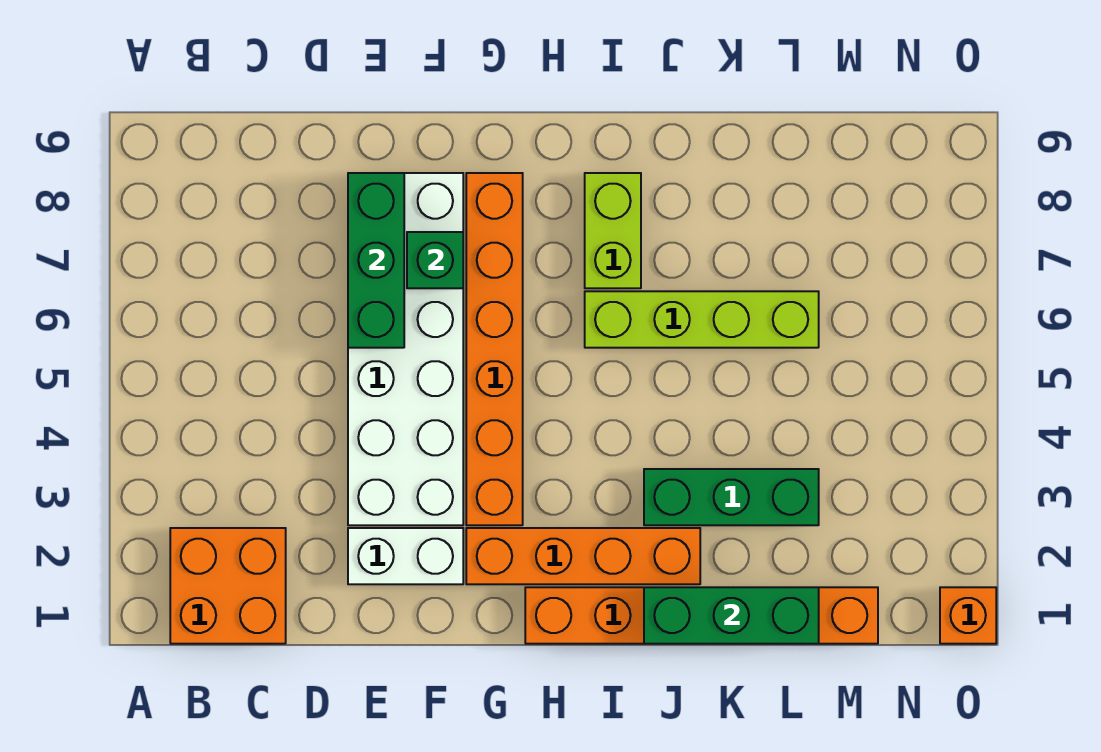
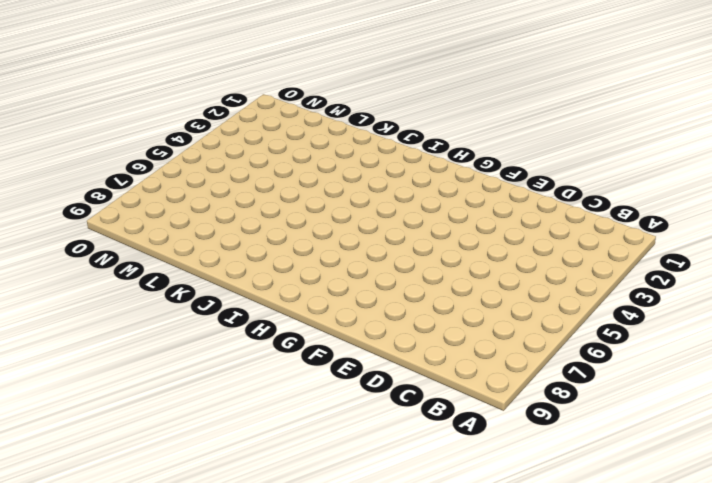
none -> orange 2x2 brick [170,528,286,644]
none -> white 1x2 brick [348,528,463,584]
none -> white 2x6 brick [348,173,463,525]

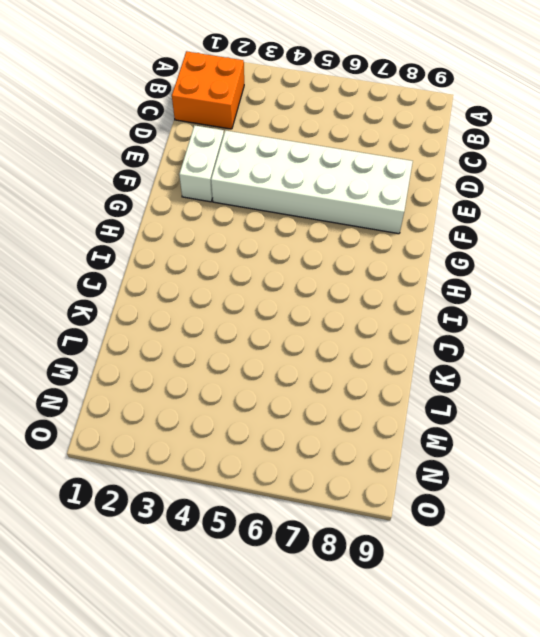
none -> orange 1x4 brick [466,528,700,584]
none -> orange 1x6 brick [466,173,523,525]
none -> orange 1x6 brick [525,587,878,644]

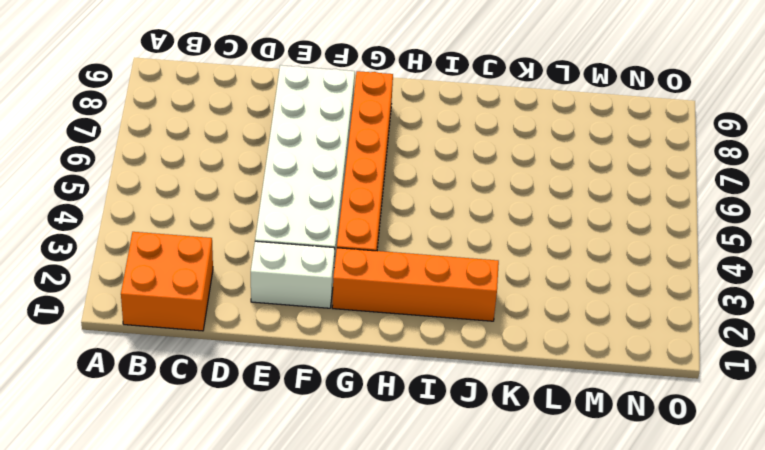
none -> orange 1x6 brick [525,587,878,644]
none -> lime 1x4 brick [585,291,819,348]
none -> lime 1x2 brick [585,173,641,288]

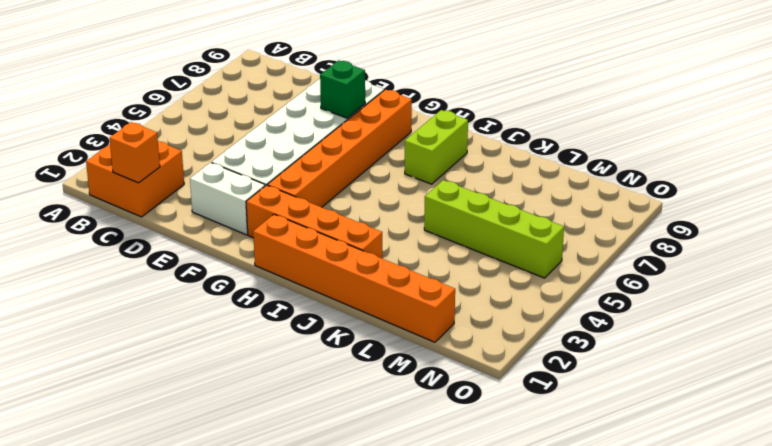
orange 1x1 brick [109,122,160,183] -> orange 1x1 brick moved to [940,587,996,644]
lime 1x4 brick [424,180,564,278] -> lime 1x4 brick moved to [585,291,819,348]
none -> green 1x3 brick [644,469,819,525]
none -> green 1x3 brick [348,173,404,348]
none -> green 1x3 brick [644,587,819,644]

